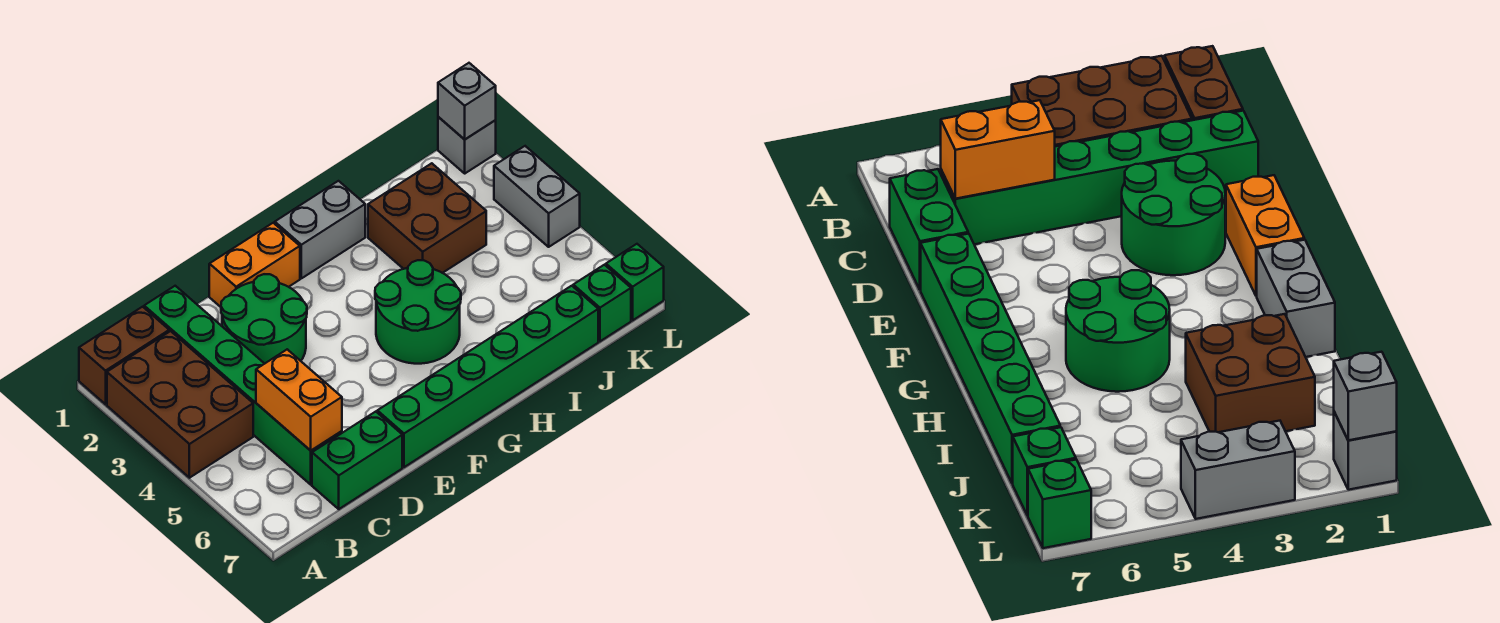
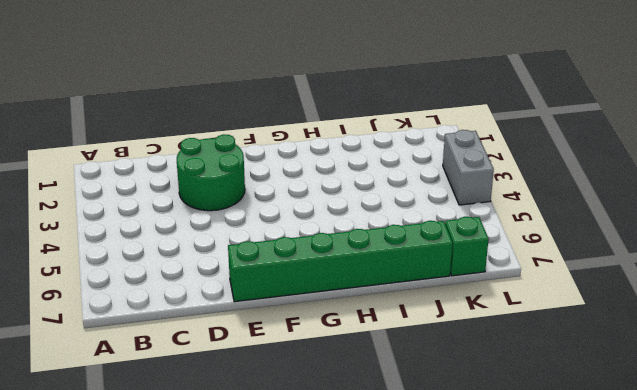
none -> brown 1x2 brick [79,307,169,404]
none -> brown 2x3 brick [107,331,253,478]
none -> green 1x6 brick [144,286,342,485]

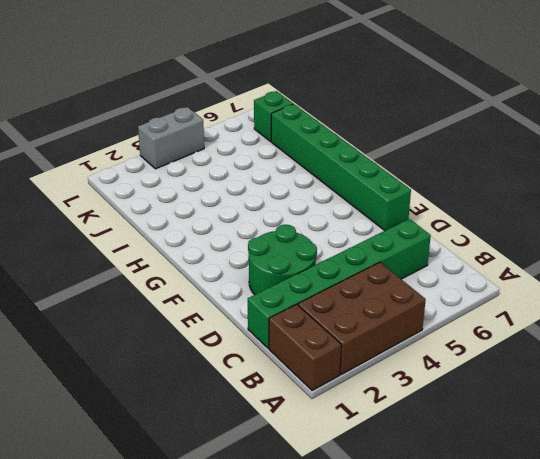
none -> green 1x2 brick [312,412,402,509]
none -> orange 1x2 brick [209,223,300,307]
none -> grey 1x2 brick [275,181,365,278]

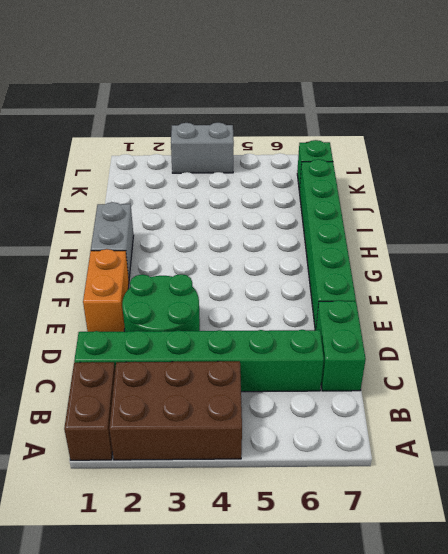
none -> green 2x2 round brick [375,260,461,364]
none -> brown 2x2 brick [368,163,486,273]
none -> grey 1x1 brick [438,117,496,173]

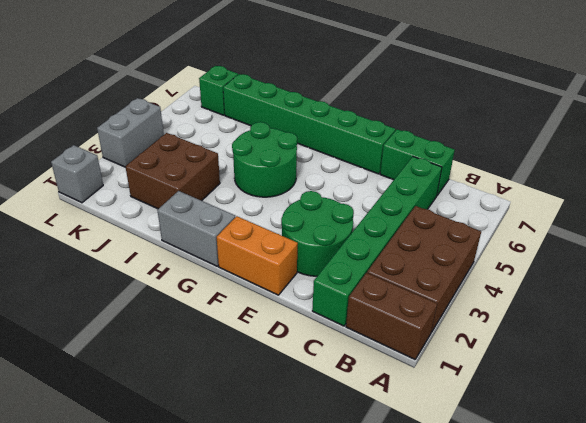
none -> green 1x1 brick [606,244,664,320]
none -> orange 1x2 brick [256,349,342,451]
none -> grey 1x1 brick [438,63,496,140]

